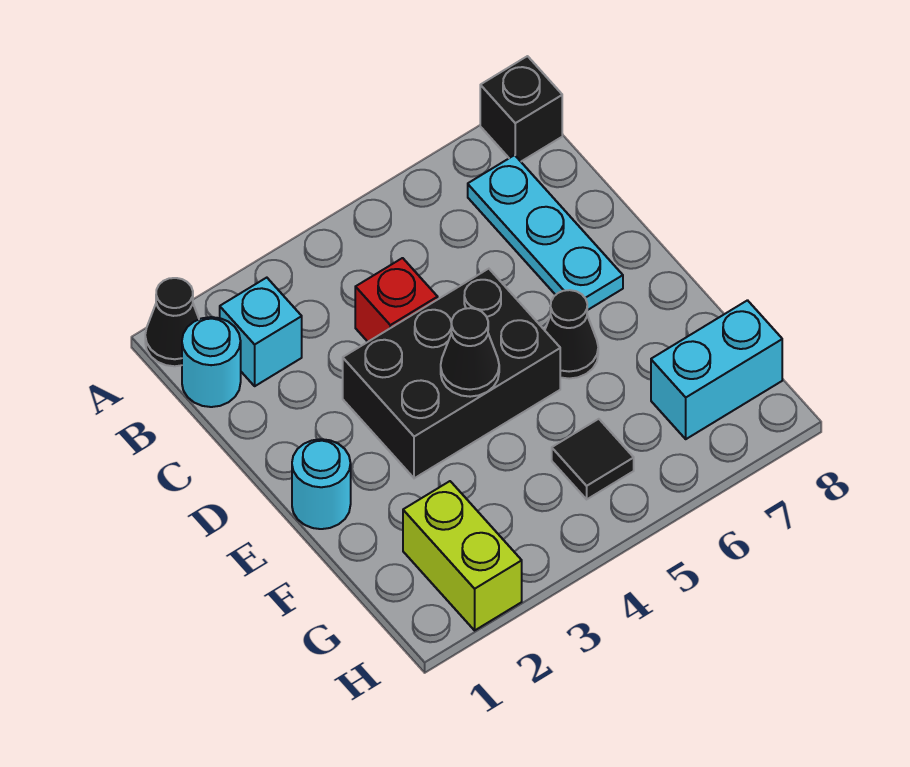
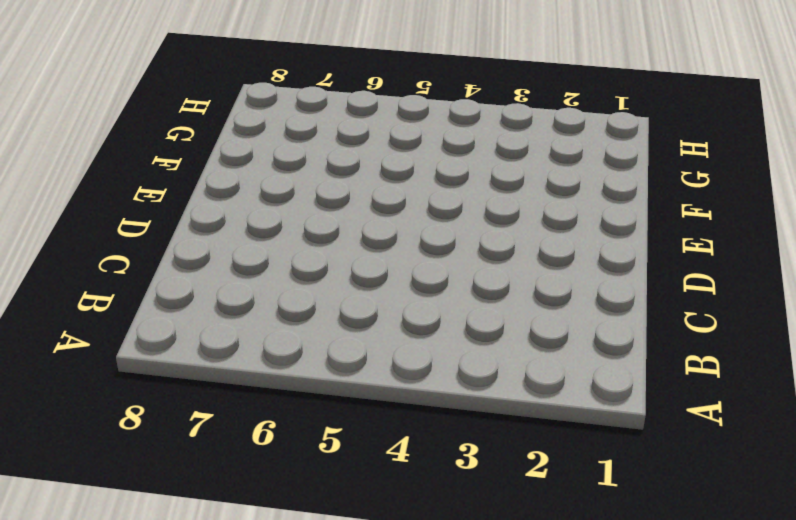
none -> black 1x1 cone [145,278,199,366]
none -> black 1x1 brick [480,56,562,161]
none -> cyan 1x1 round brick [182,317,241,407]

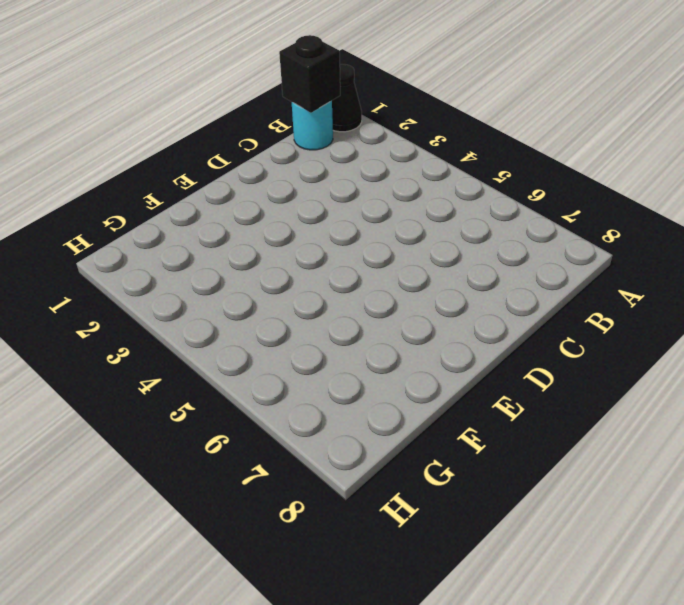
black 1x1 brick [279,35,340,113] -> black 1x1 brick moved to [480,56,562,161]
none -> cyan 1x1 brick [220,278,302,386]
none -> cyan 1x3 plate [468,155,623,310]
none -> red 1x1 brick [355,258,438,342]

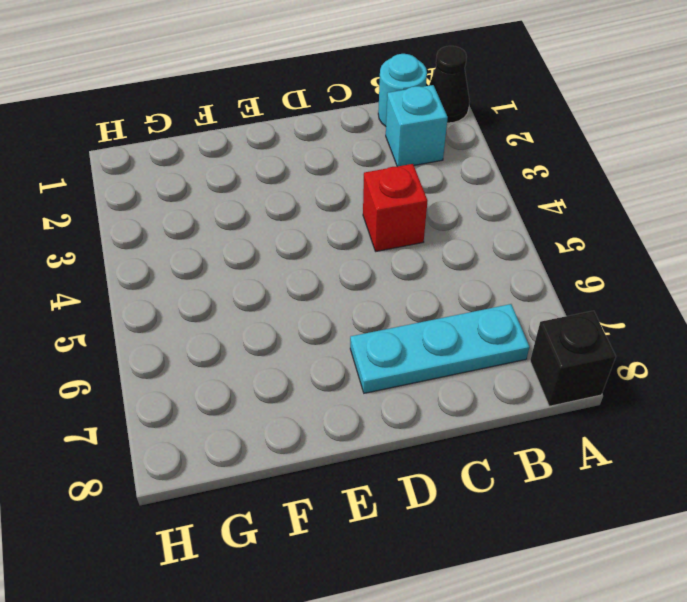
none -> black 2x3 brick [343,269,560,478]
none -> cyan 1x1 round brick [292,439,351,529]
none -> black 1x1 cone [545,290,598,379]

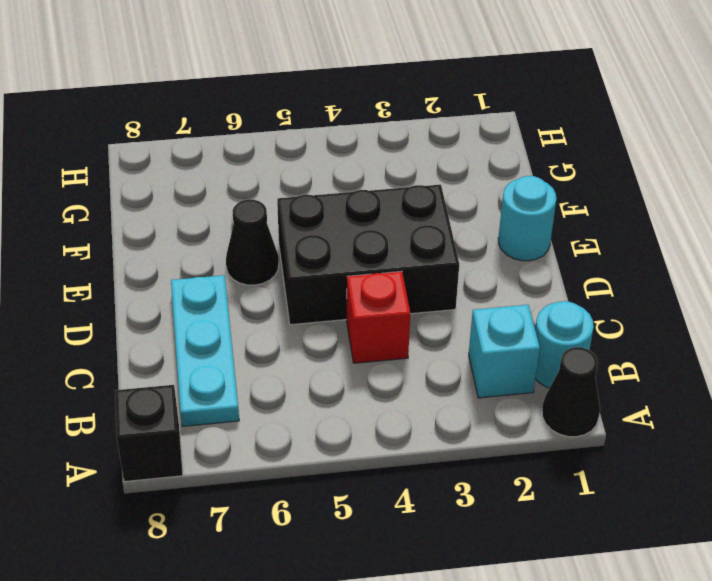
none -> lime 1x2 brick [403,481,522,630]
none -> black 1x1 tile [552,419,634,499]
none -> cyan 1x2 brick [651,300,782,439]

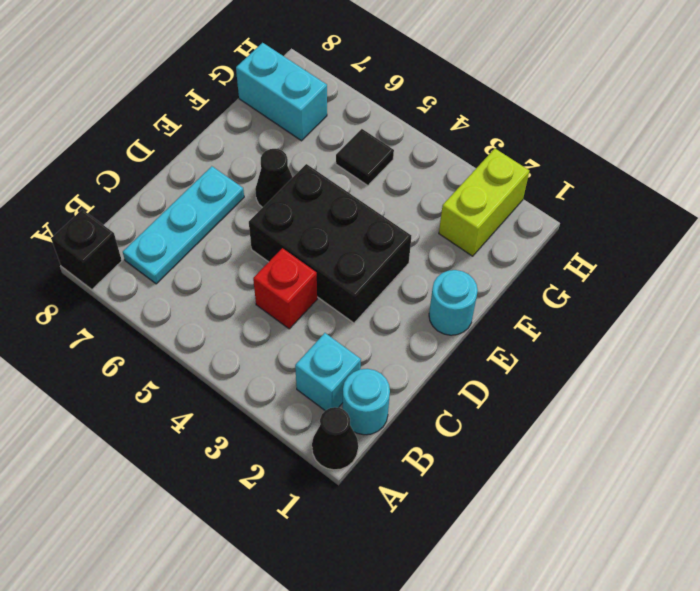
none -> black 1x1 cone [441,308,499,397]

